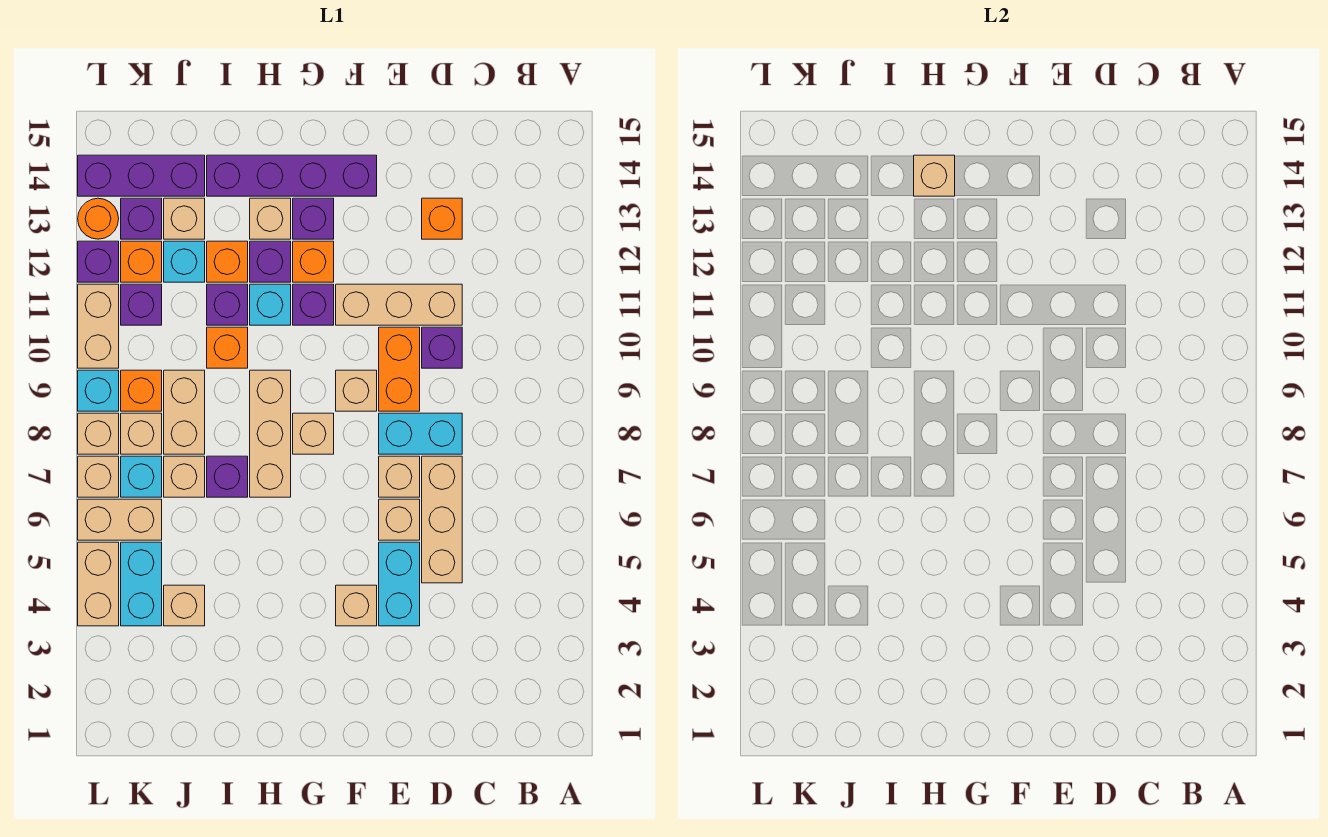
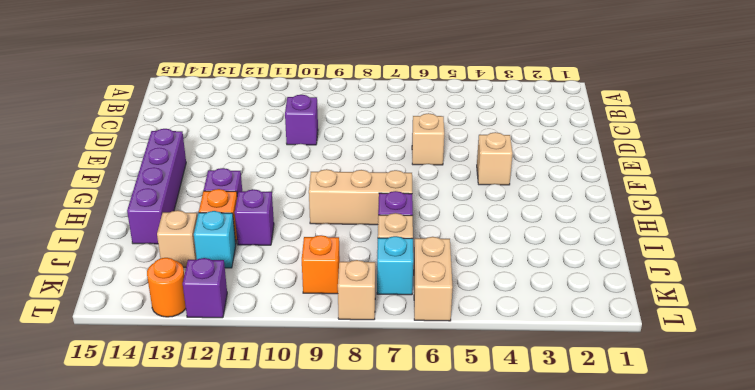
none -> tan 1x3 brick [422,456,462,583]
none -> cyan 1x2 brick [379,413,462,454]
none -> tan 1x3 brick [336,284,462,325]
none -> orange 1x1 brick [422,198,462,239]

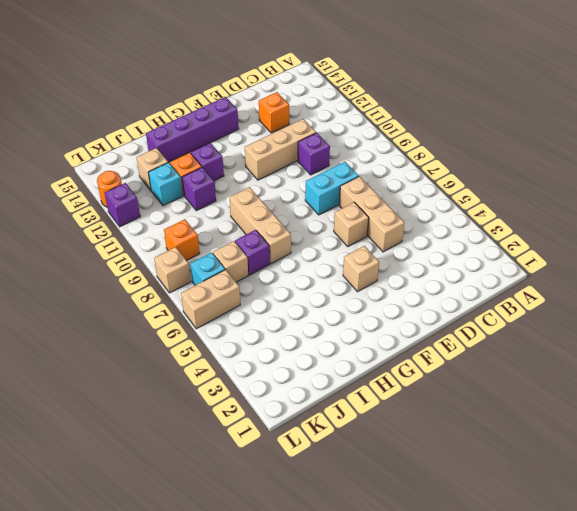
none -> cyan 1x2 brick [379,542,420,626]
none -> tan 1x1 brick [379,456,420,497]
none -> orange 1x2 brick [379,327,420,411]
none -> tan 1x1 brick [336,370,377,411]

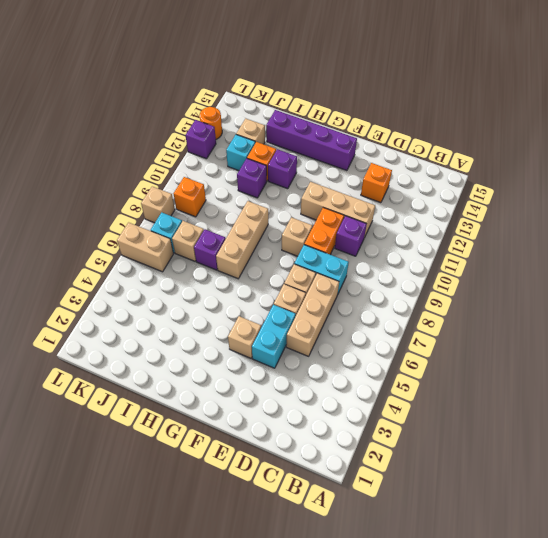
none -> tan 1x1 brick [293,413,334,454]
none -> purple 1x1 brick [293,284,334,325]
none -> orange 1x1 brick [293,241,334,282]
none -> purple 1x1 brick [293,198,334,239]

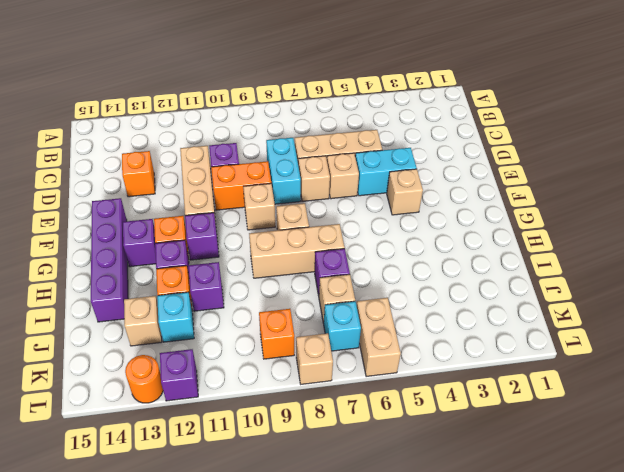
none -> cyan 1x1 brick [250,284,291,325]
none -> tan 1x1 brick [250,198,291,239]
none -> orange 1x1 brick [207,327,248,368]
none -> tan 1x1 brick [164,585,205,626]

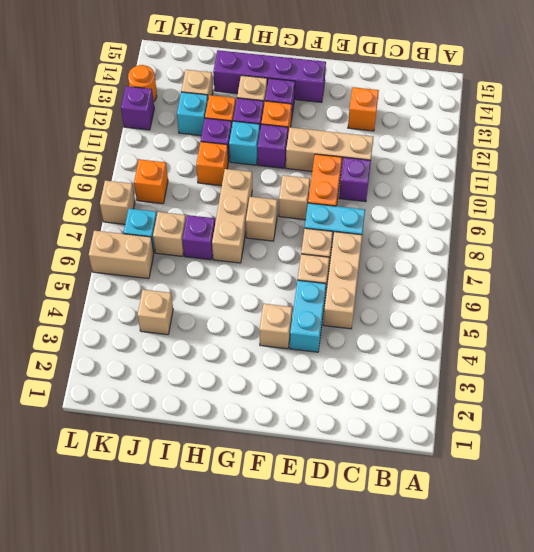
none -> tan 1x2 brick [164,370,205,454]
none -> purple 1x3 brick [78,155,205,196]
none -> cyan 1x2 brick [121,542,162,626]
none -> tan 1x1 brick [121,413,162,454]

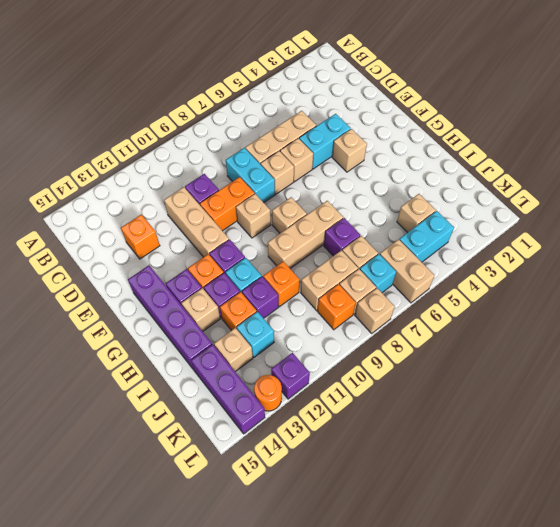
none -> purple 1x1 brick [121,284,162,325]
none -> orange 1x1 brick [121,241,162,282]
none -> purple 1x1 brick [121,198,162,239]
none -> tan 1x2 brick [78,542,119,626]

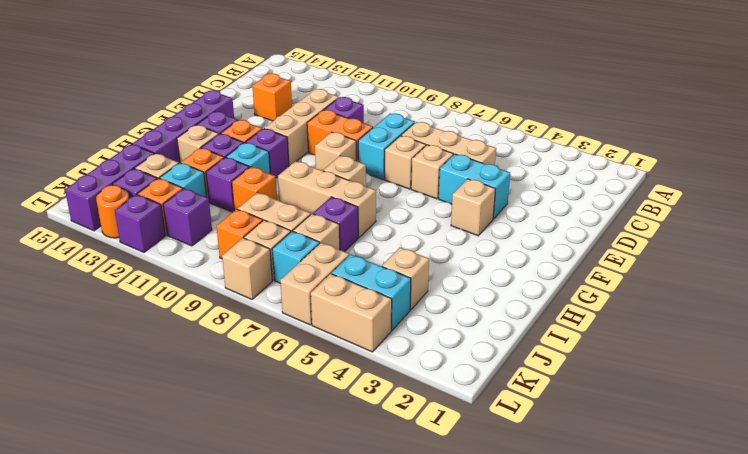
none -> tan 1x1 brick [78,456,119,497]
none -> cyan 1x1 brick [78,370,119,411]
none -> tan 1x2 brick [78,284,119,368]
none -> tan 1x1 brick [914,155,955,196]

